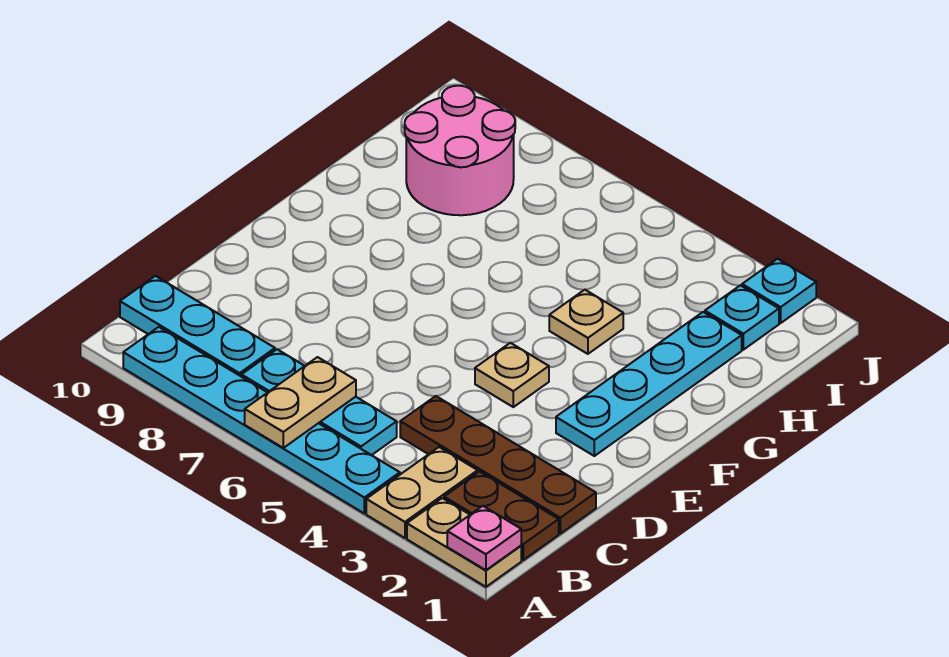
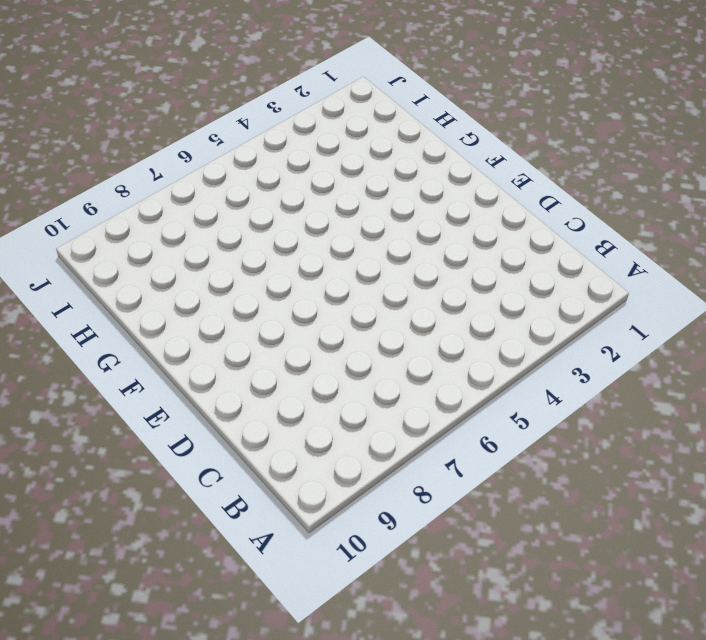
none -> tan 1x2 plate [407,498,521,587]
none -> tan 1x2 plate [366,447,478,538]
none -> cyan 1x6 plate [123,327,400,513]

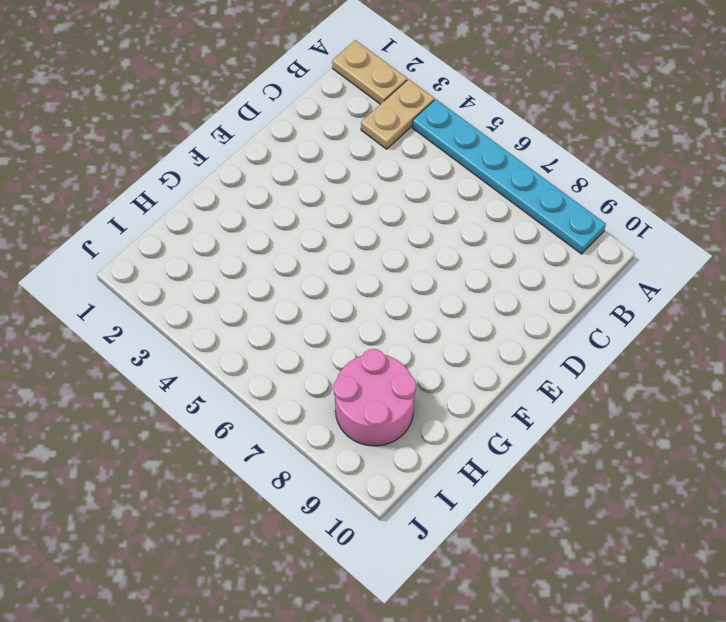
none -> brown 1x2 plate [444,471,559,560]
none -> cyan 1x3 plate [242,349,397,455]
none -> cyan 1x3 plate [120,276,275,377]

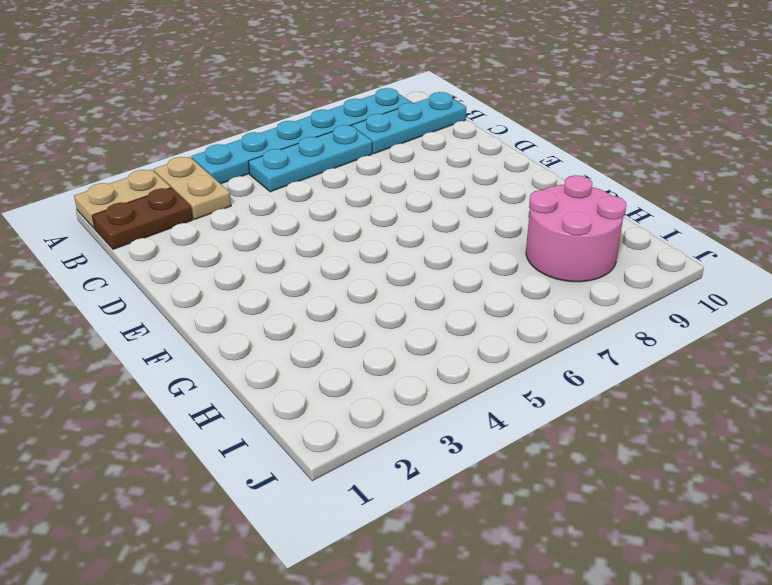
none -> brown 1x4 plate [400,396,596,534]
none -> cyan 1x4 plate [556,312,742,456]
none -> tan 1x1 plate [475,343,549,407]

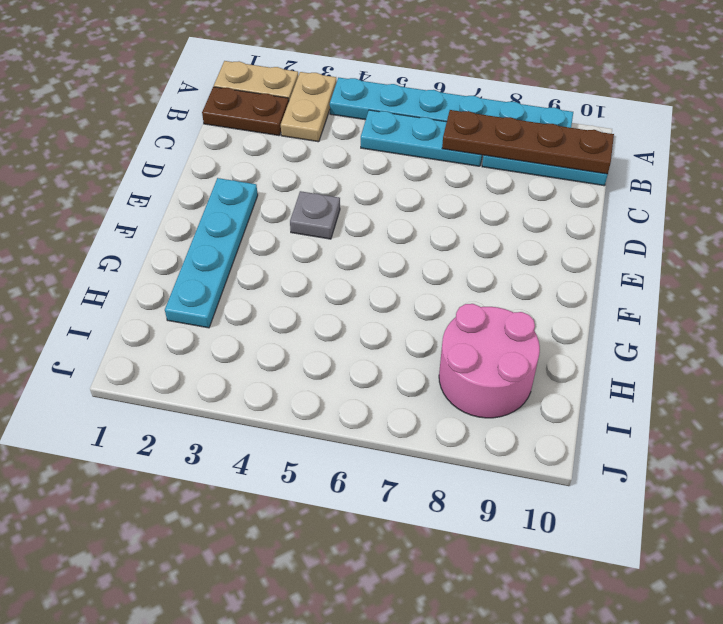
brown 1x4 plate [442,110,614,174] -> brown 1x4 plate moved to [400,396,596,534]
grey 1x1 plate [290,191,340,239] -> tan 1x1 plate [475,343,549,407]
none -> tan 1x1 plate [549,290,623,354]
none -> cyan 1x1 plate [705,285,779,350]
none -> cyan 1x1 plate [742,259,816,323]

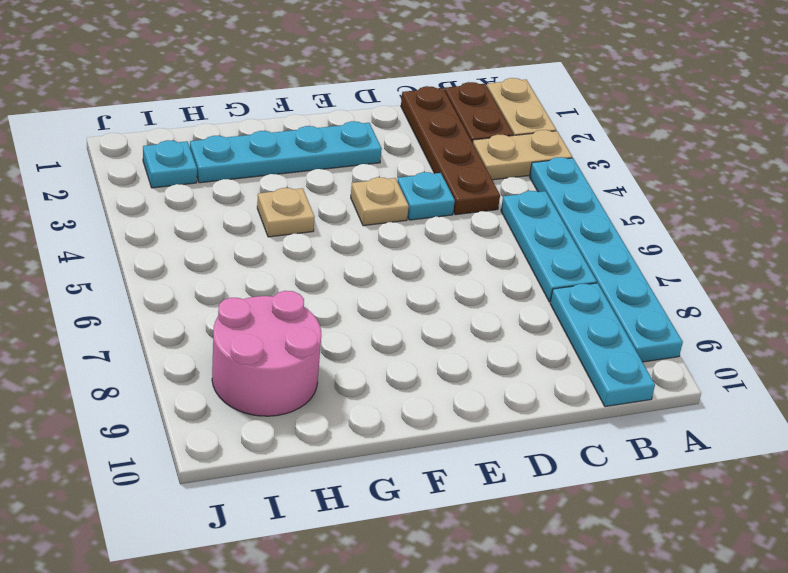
cyan 1x1 plate [397,172,455,220] -> cyan 1x1 plate moved to [742,259,816,323]
none -> pink 1x1 plate [447,506,521,570]
none -> tan 1x2 plate [245,357,356,448]

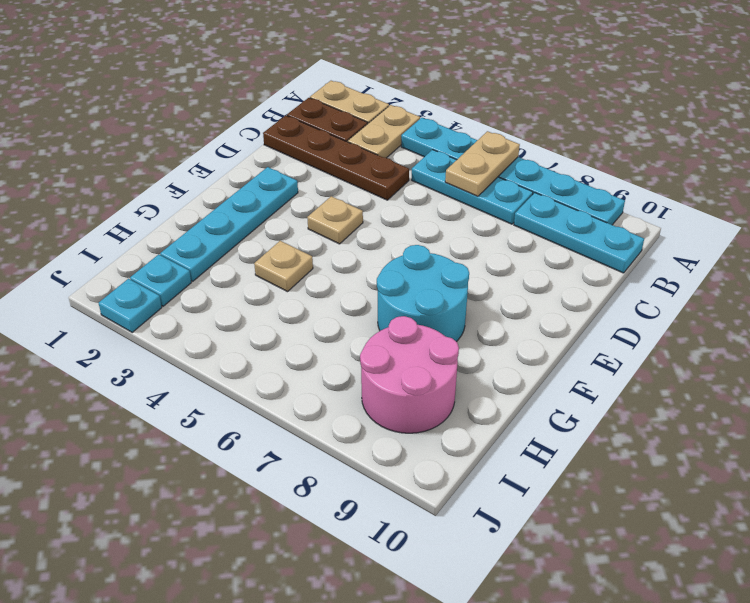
cyan 2x2 round brick [377,245,469,342] -> none
none -> pink 1x1 plate [447,506,521,570]

